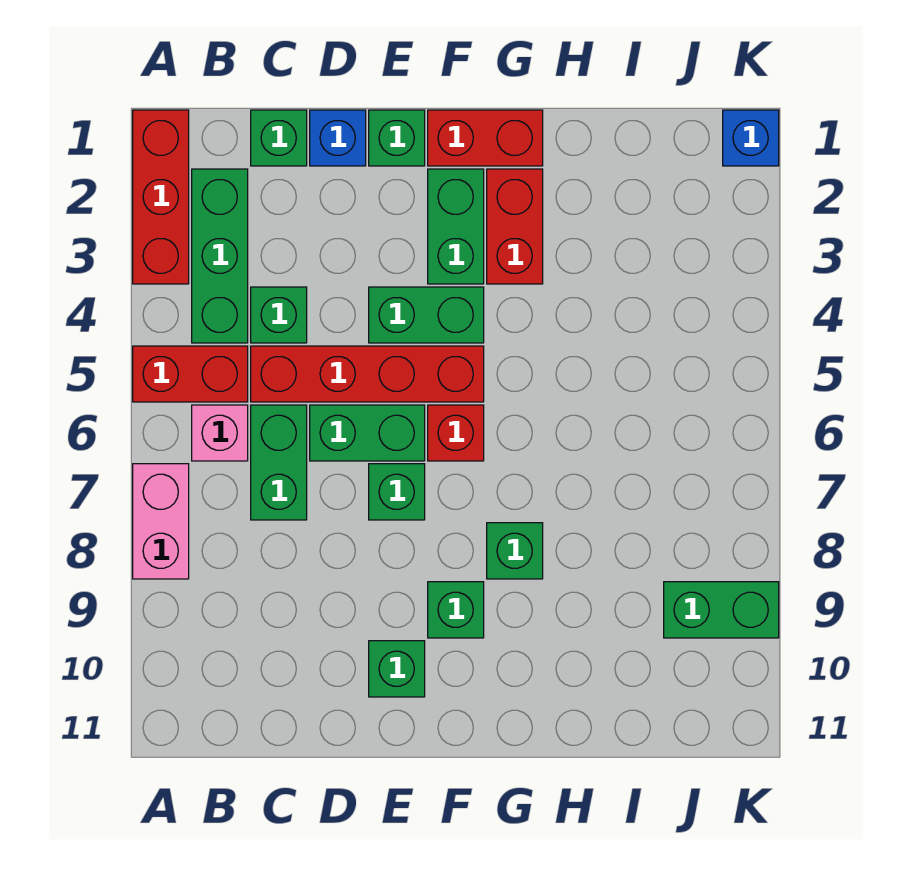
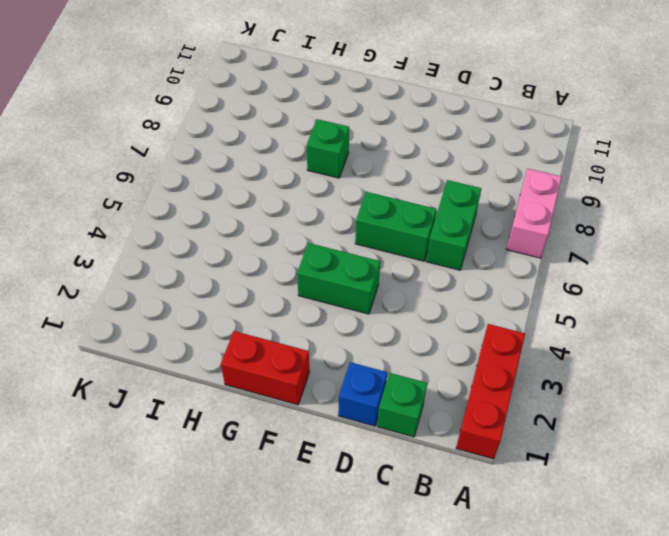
none -> red 1x2 brick [133,346,248,402]
none -> green 1x3 brick [192,169,248,343]
none -> pink 1x1 brick [192,405,248,461]

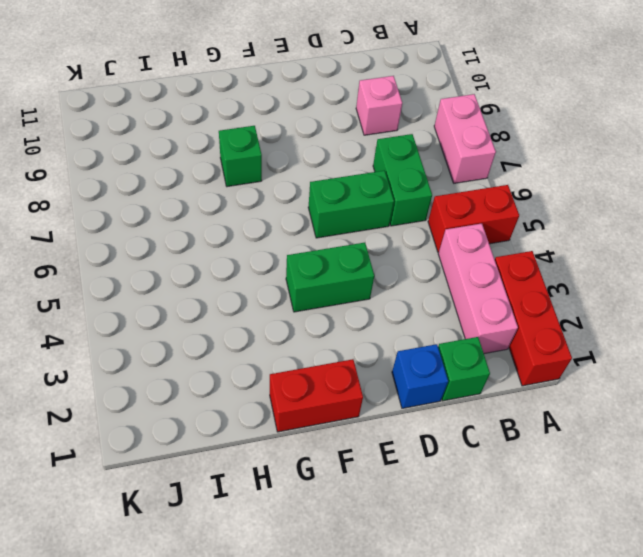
pink 1x3 brick [438,224,518,354] -> green 1x3 brick [192,169,248,343]
pink 1x1 brick [356,76,402,135] -> pink 1x1 brick moved to [192,405,248,461]
none -> green 1x1 brick [251,287,307,343]
none -> red 1x4 brick [251,346,484,402]
none -> green 1x1 brick [369,110,425,166]

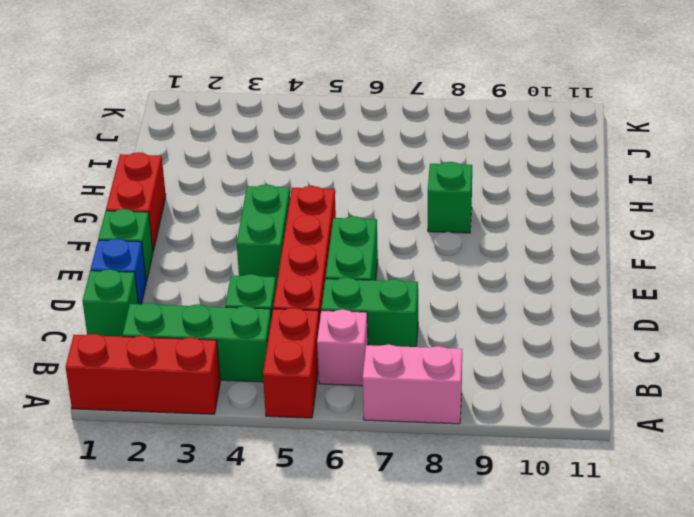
none -> green 1x1 brick [369,464,425,520]
none -> green 1x1 brick [369,641,425,697]
none -> green 1x2 brick [428,169,484,284]

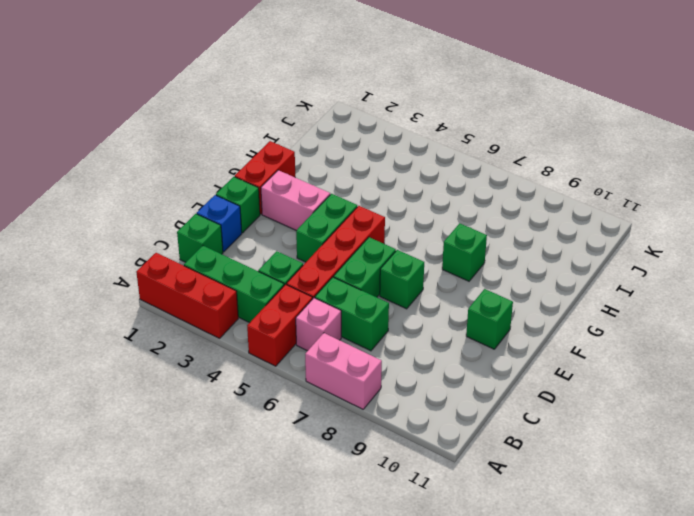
pink 1x2 brick [261,170,330,230] -> green 1x2 brick [428,169,484,284]
none -> red 1x1 brick [428,405,484,461]
none -> green 1x1 brick [428,582,484,638]
none -> red 1x2 brick [487,169,543,284]

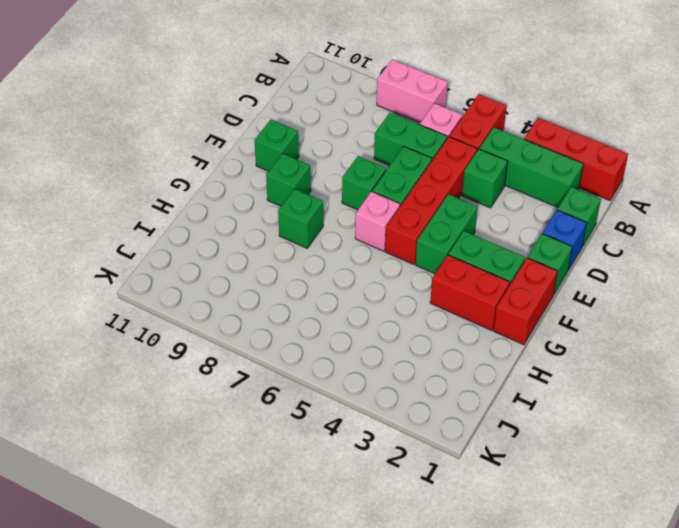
pink 1x1 brick [355,191,400,251] -> red 1x1 brick [428,405,484,461]
none -> green 1x2 brick [664,582,779,638]
none -> blue 1x1 brick [723,110,779,166]

